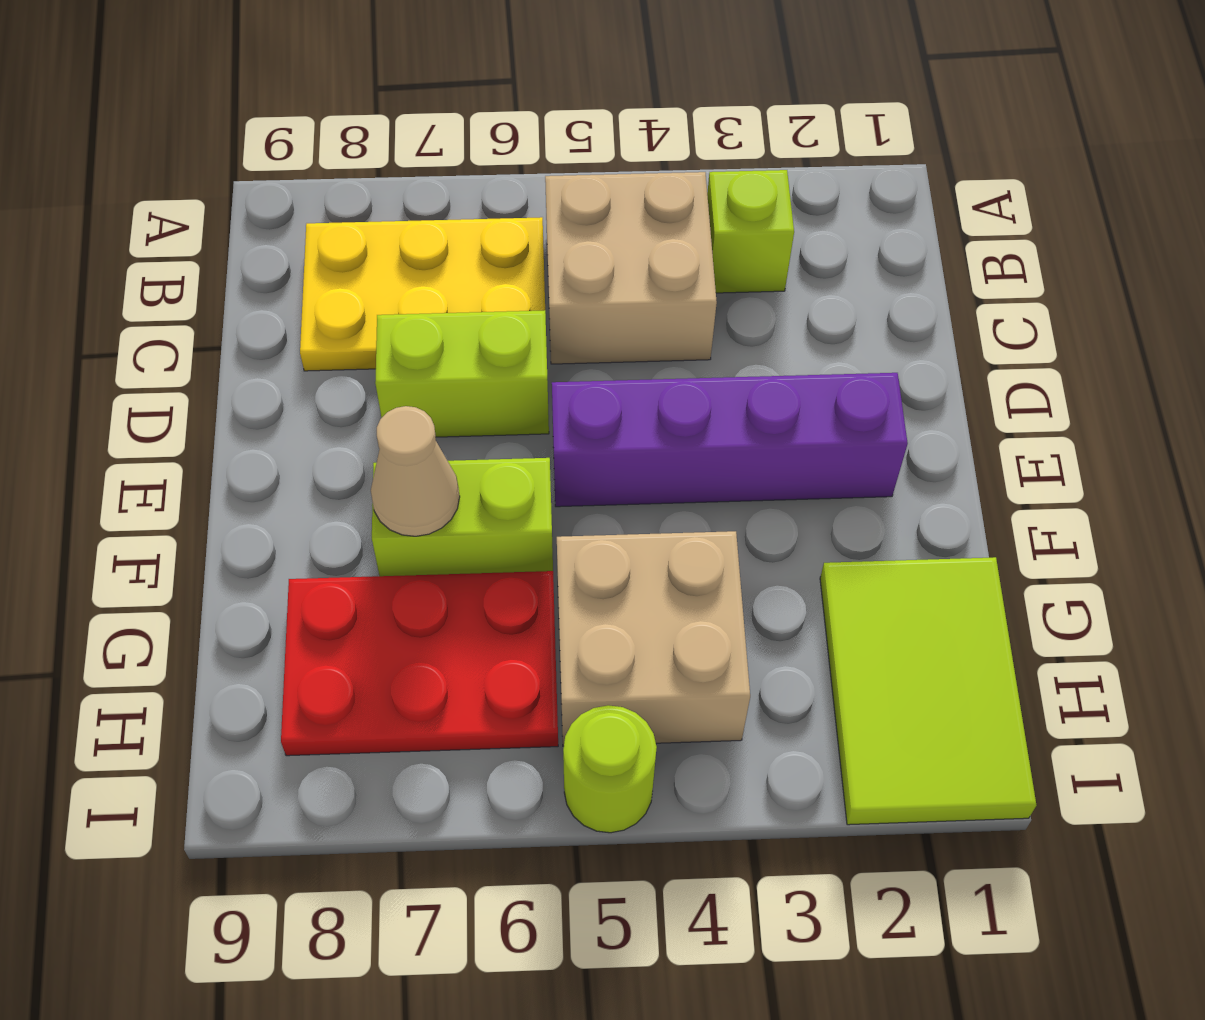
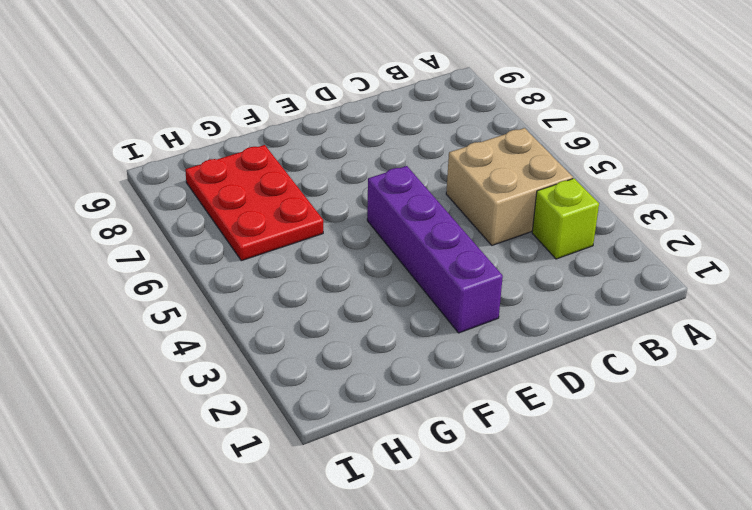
none -> yellow 2x3 plate [300,217,545,371]
none -> lime 1x2 brick [375,310,549,437]

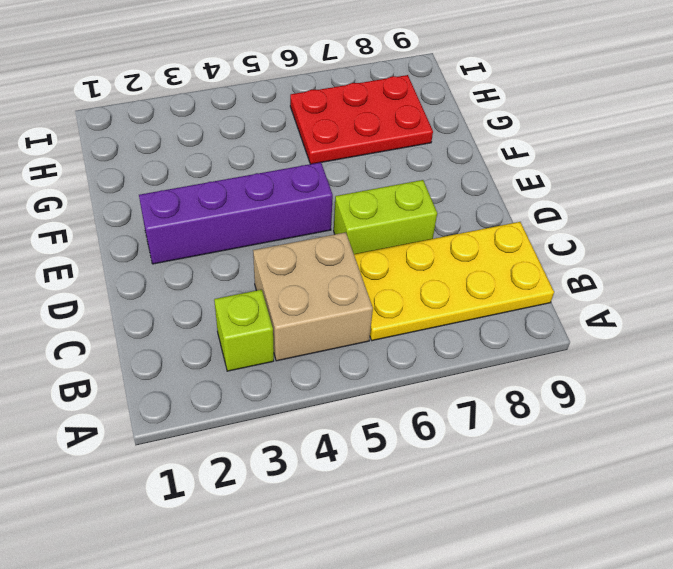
yellow 2x4 plate [354,222,554,341] -> yellow 2x3 plate [300,217,545,371]
none -> lime 1x2 brick [372,458,553,576]
none -> lime 2x3 tile [820,557,1037,825]

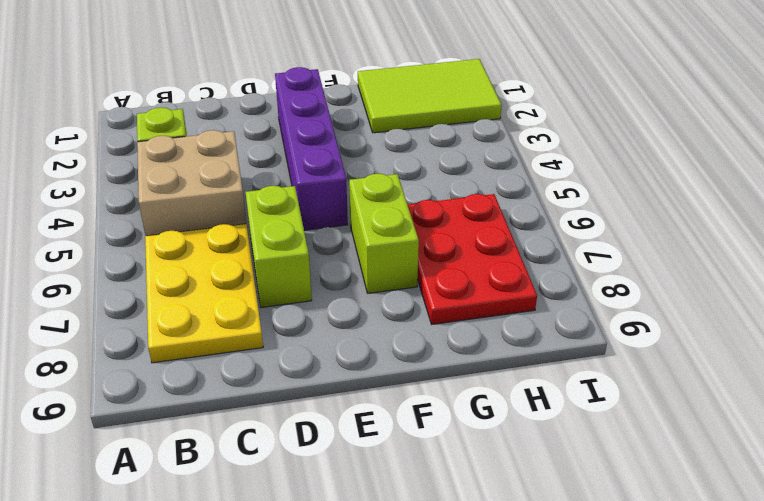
none -> tan 2x2 brick [557,531,750,746]
none -> lime 1x1 round brick [563,705,657,833]

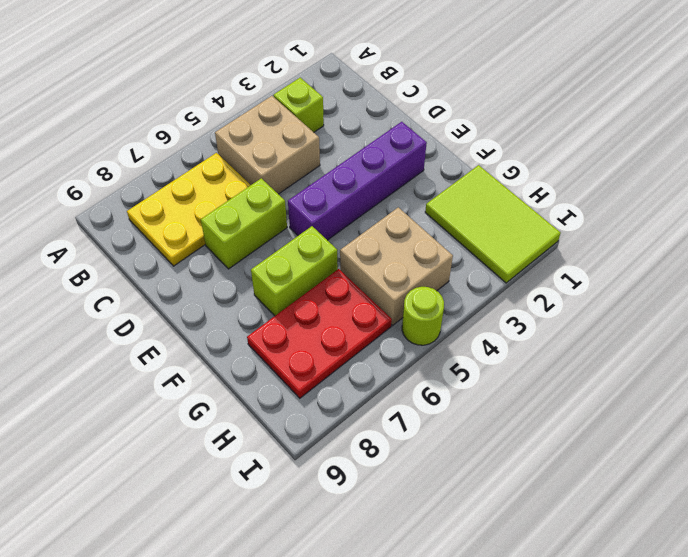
none -> tan 1x1 cone [371,406,460,536]

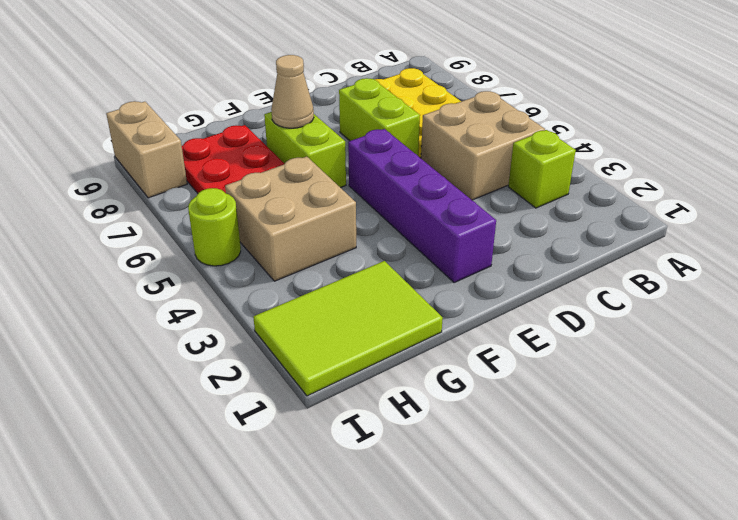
tan 1x2 brick [106,101,187,198] -> none

